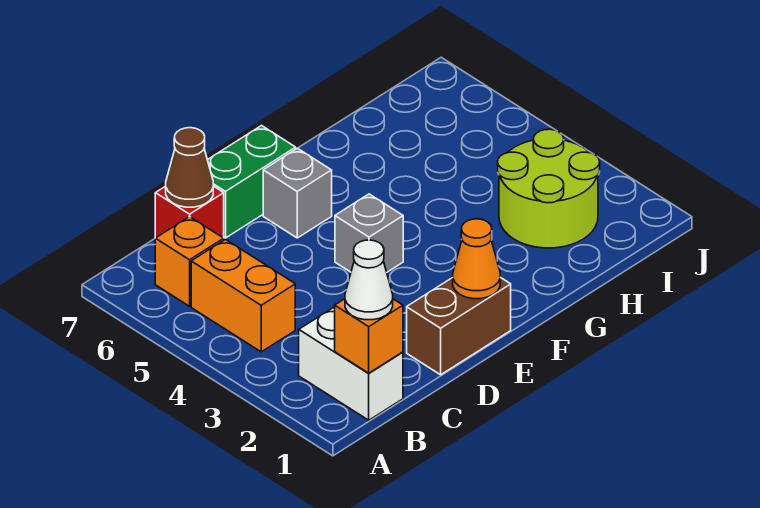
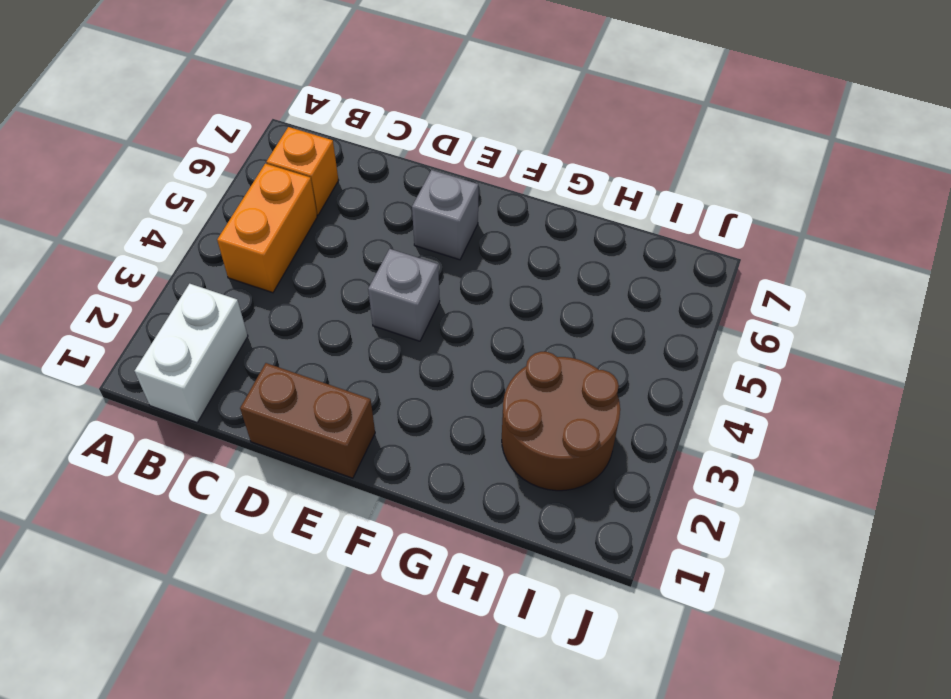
brown 2x2 round brick [502,352,620,491] -> lime 2x2 round brick [498,129,600,248]
none -> red 1x1 brick [155,186,224,238]
none -> green 1x2 brick [208,126,296,238]
none -> orange 1x1 brick [335,299,403,373]

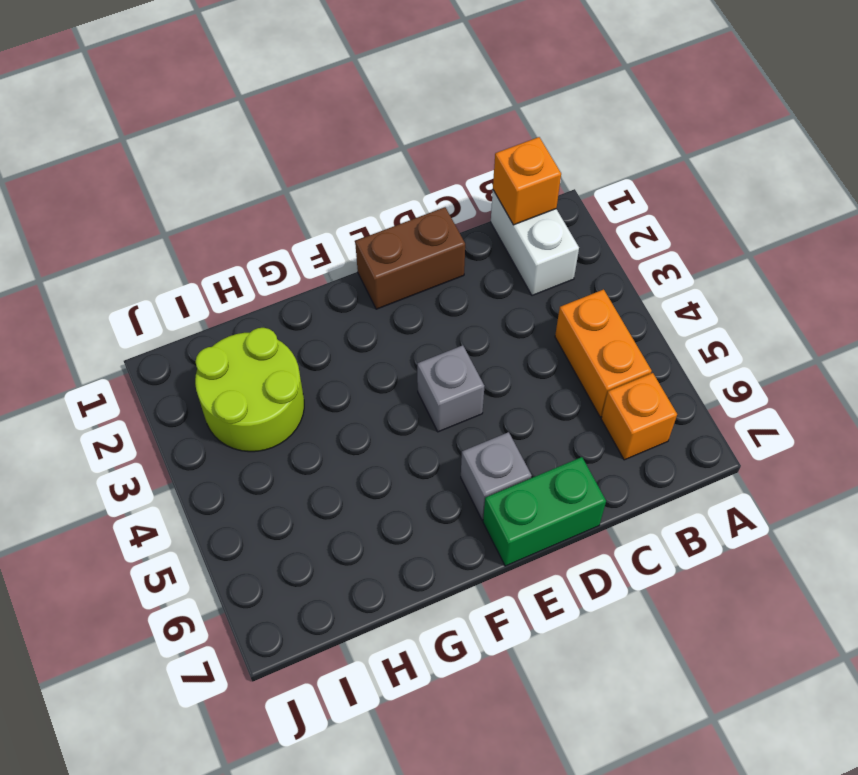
none -> red 1x1 brick [155,186,224,238]
none -> brown 1x1 cone [166,128,213,207]
none -> orange 1x1 cone [453,219,500,299]

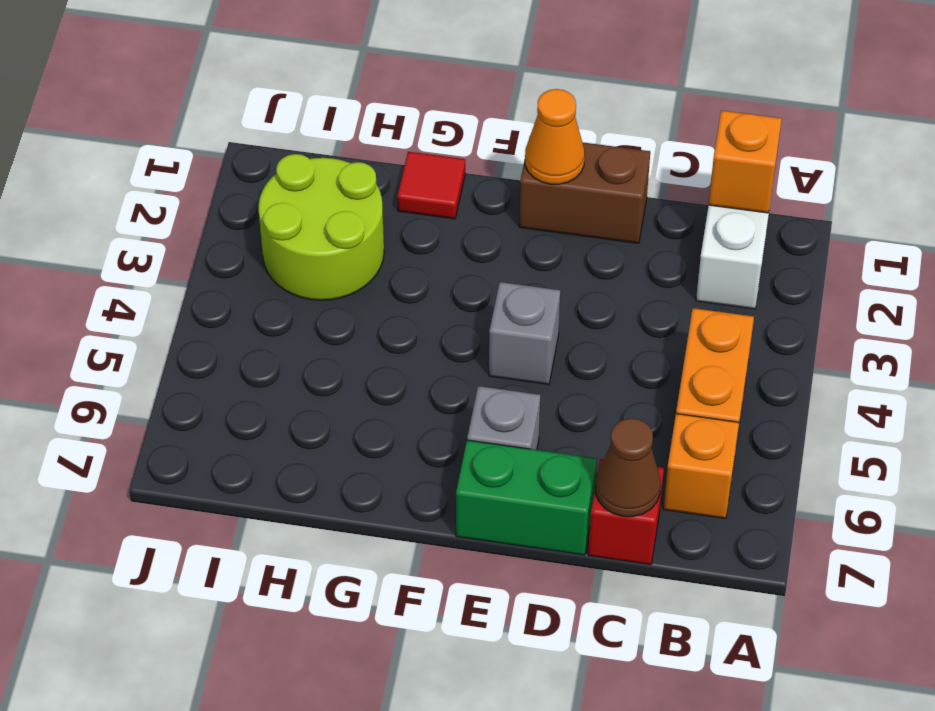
red 1x1 tile [397,152,465,219] -> none
none -> white 1x1 cone [345,240,393,320]

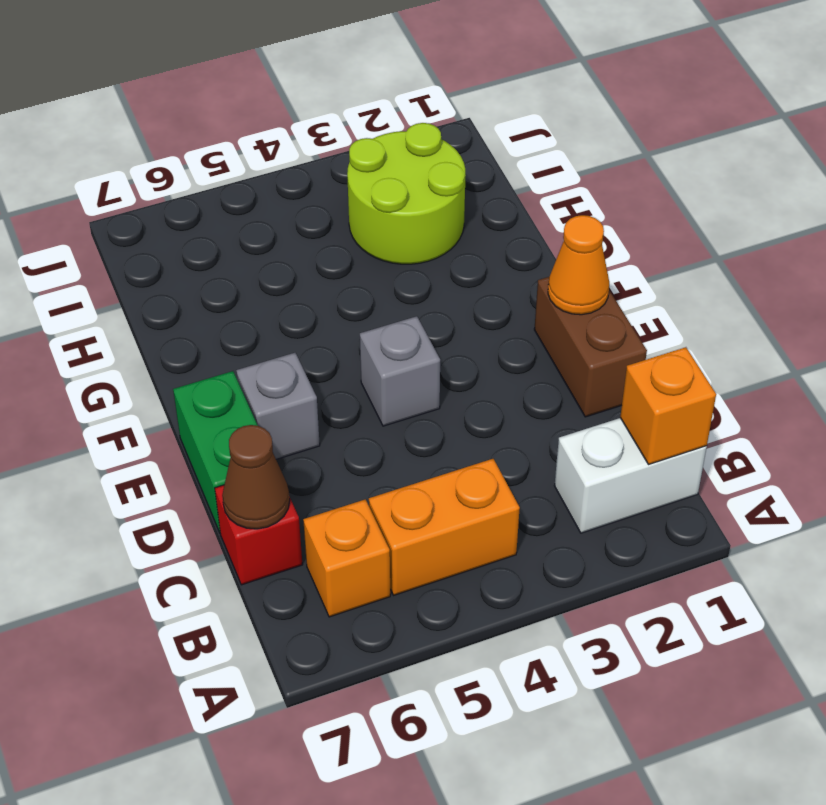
none -> white 1x1 cone [345,240,393,320]

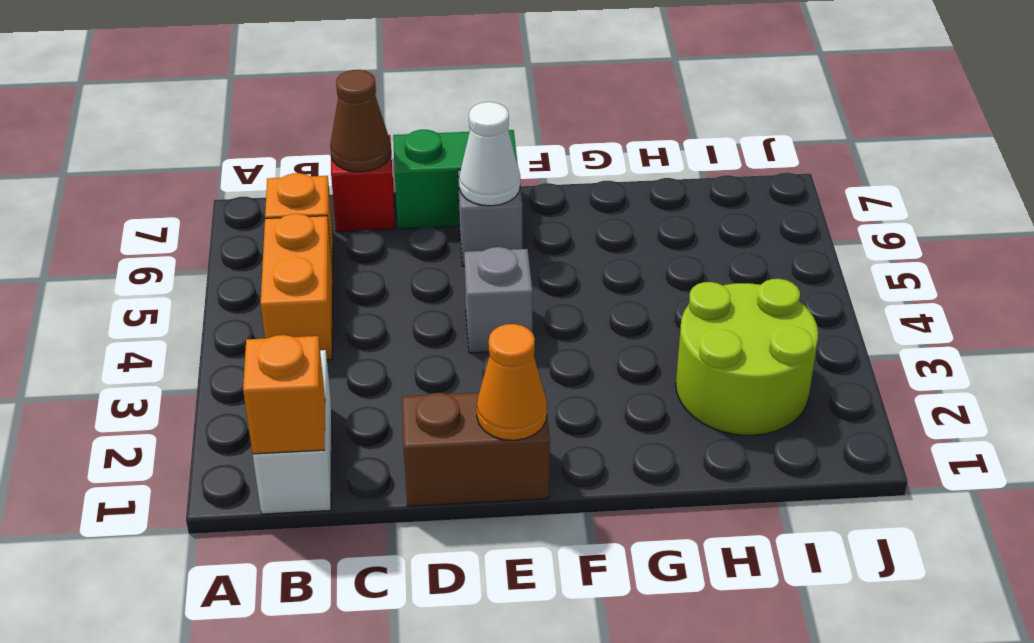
white 1x1 cone [459,102,520,206] -> white 1x1 cone moved to [345,240,393,320]

